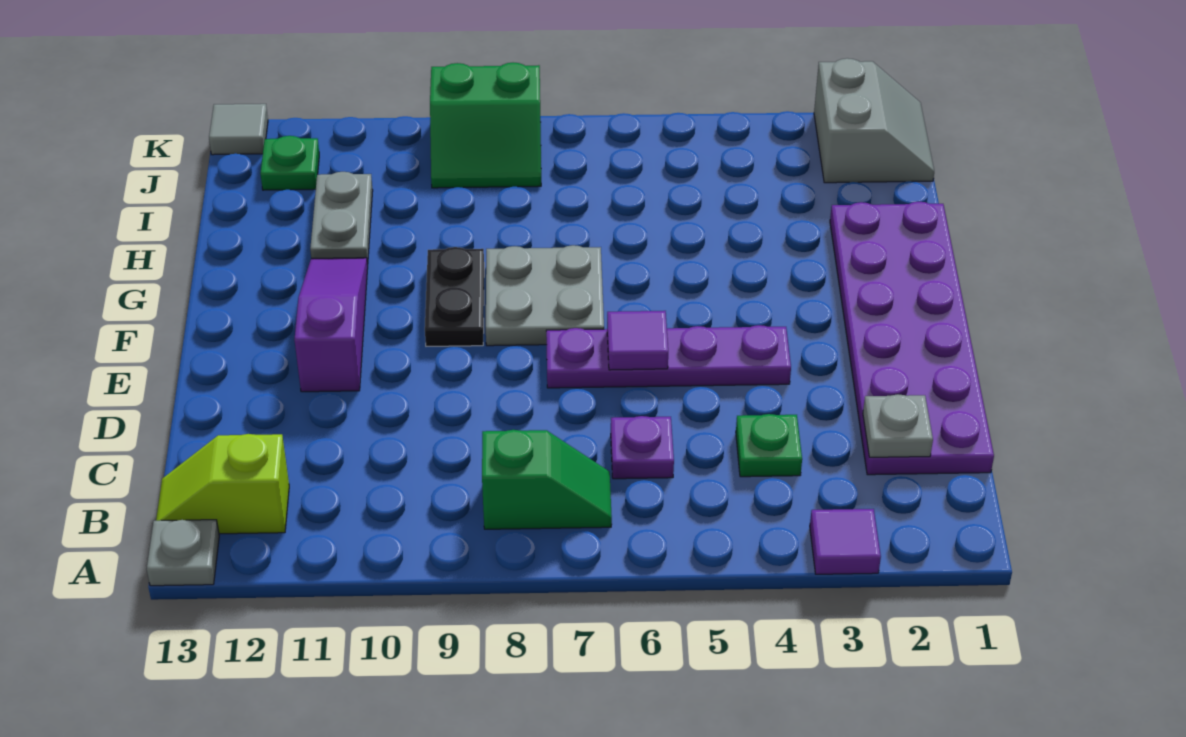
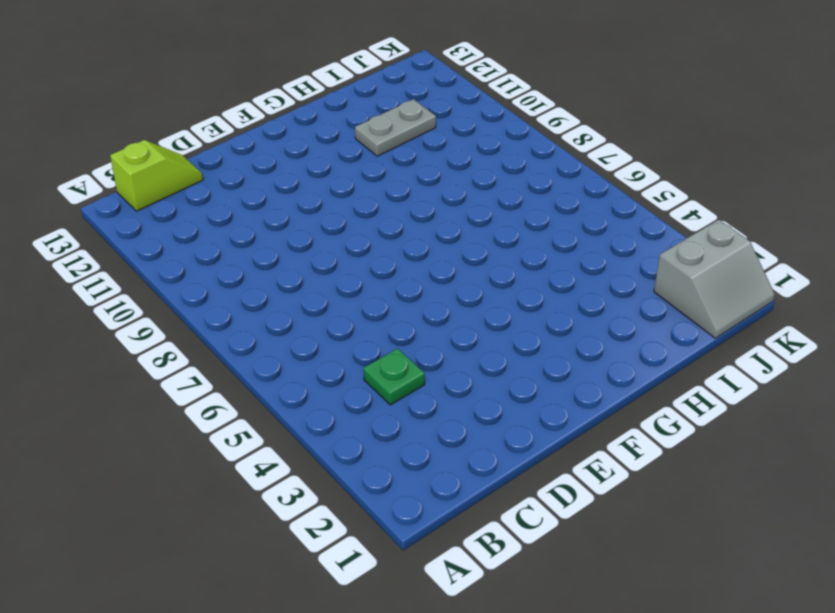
lime 1x2 slope [110,140,203,211] -> lime 1x2 slope turned to [156,434,289,534]
none -> purple 1x1 tile [810,509,881,574]
none -> grey 1x1 plate [147,520,219,586]
none -> green 1x2 slope [482,430,612,529]

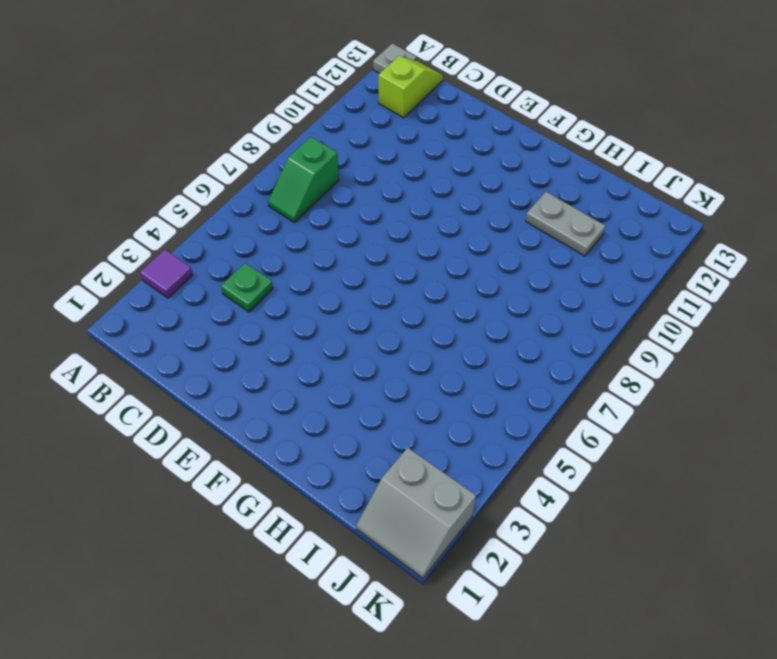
none -> purple 2x6 plate [830,202,994,475]
none -> purple 1x1 plate [611,416,674,479]
none -> purple 1x4 plate [546,325,791,388]

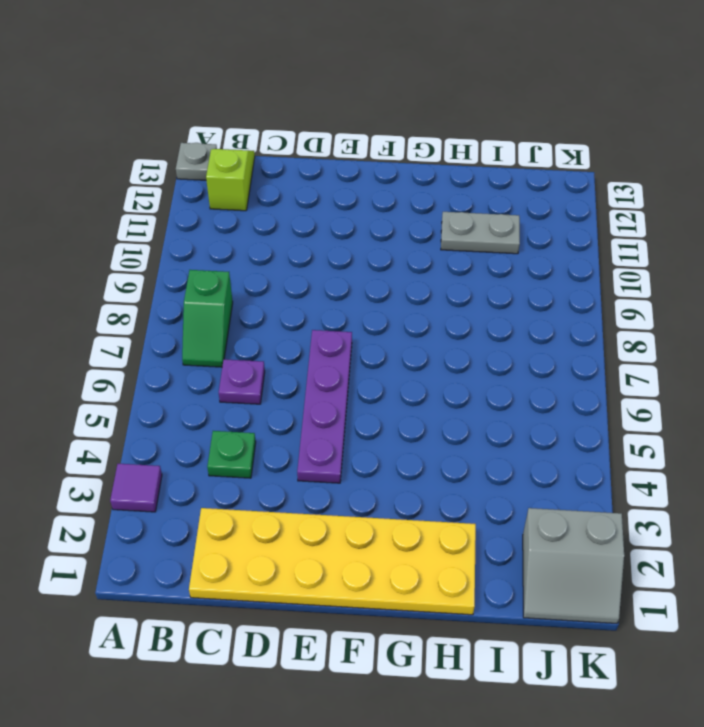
yellow 2x6 plate [189,508,476,615] -> purple 2x6 plate [830,202,994,475]
none -> purple 1x3 slope [294,258,368,392]
none -> grey 2x2 plate [486,245,604,346]
none -> black 1x2 plate [425,247,484,346]

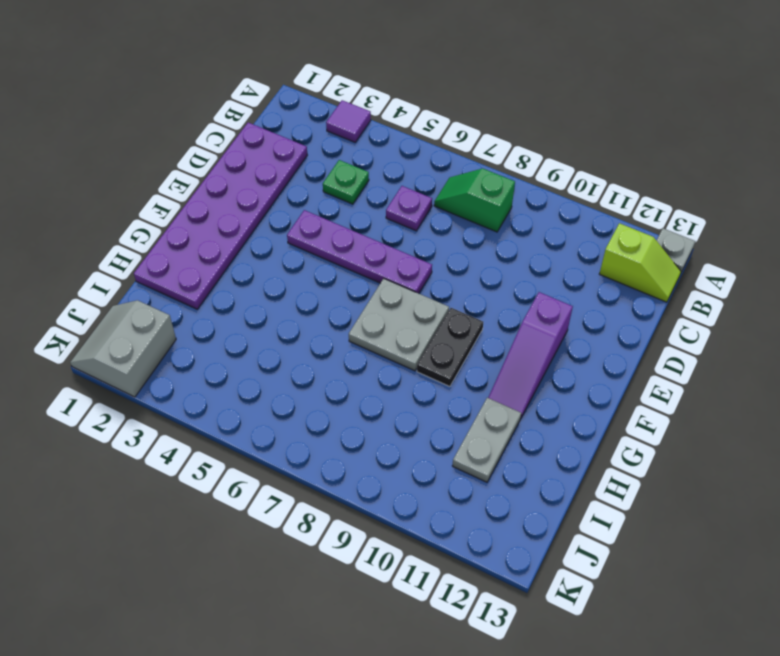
none -> green 2x2 slope [430,63,541,188]
none -> green 1x1 plate [260,136,319,190]
none -> grey 1x1 tile [209,104,268,155]

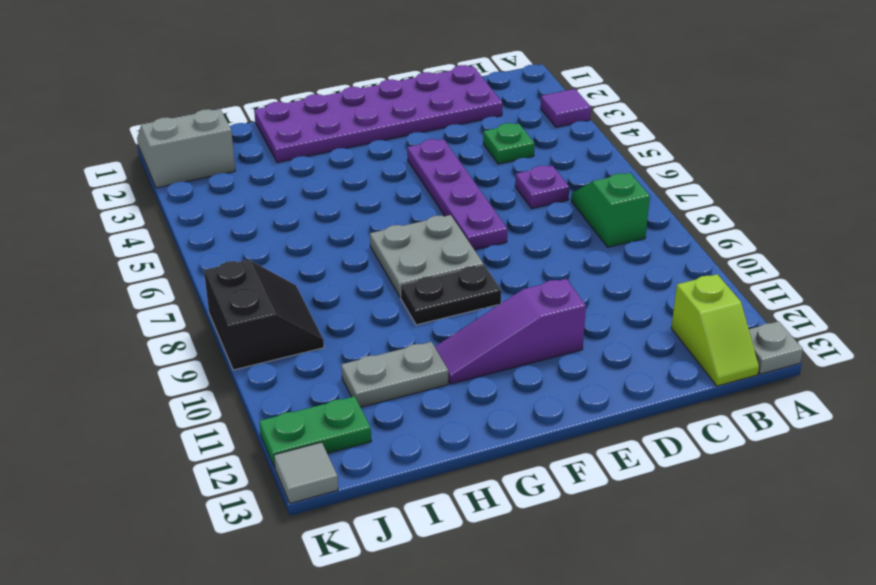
black 2x2 slope [204,260,324,370] -> green 2x2 slope [430,63,541,188]
green 1x2 plate [259,396,371,468] -> green 1x1 plate [260,136,319,190]
none -> grey 1x1 plate [863,394,933,457]
none -> purple 1x1 tile [607,311,668,370]

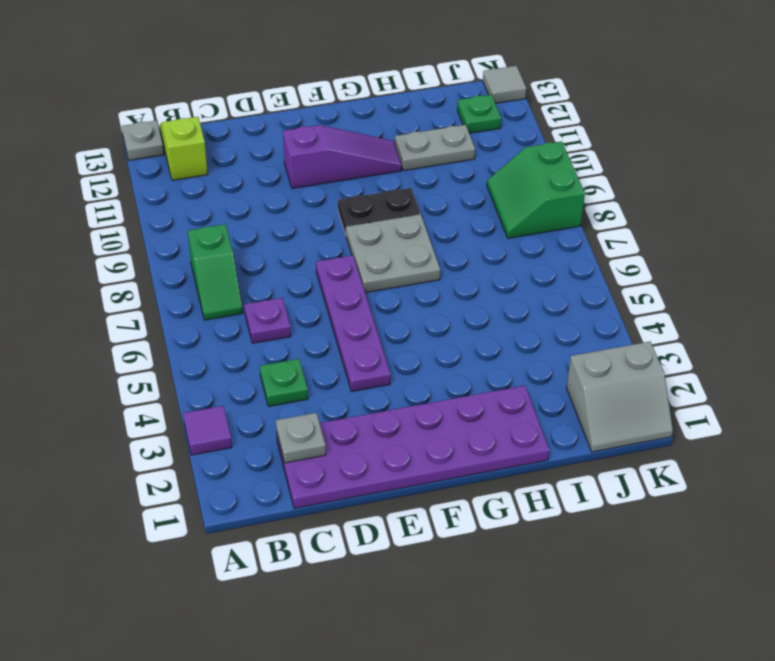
none -> purple 1x1 tile [607,311,668,370]

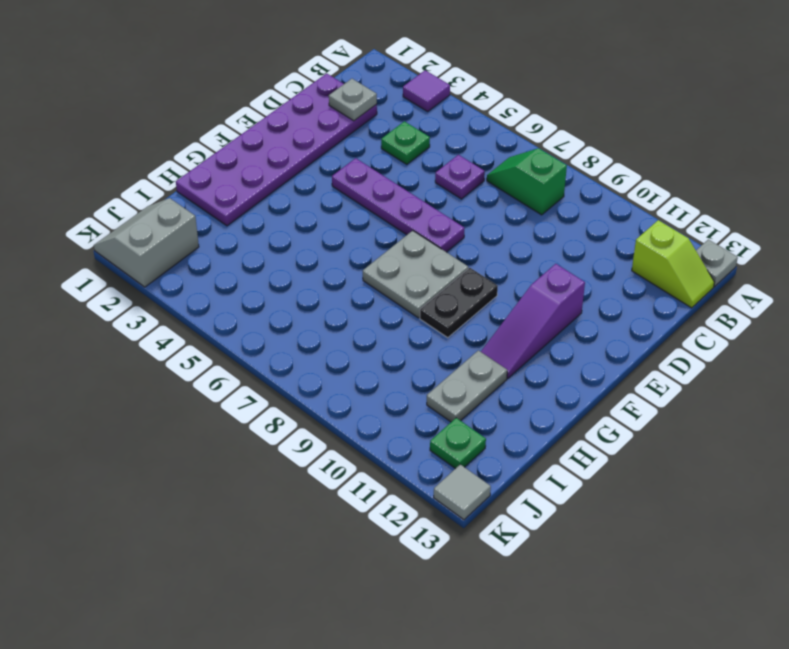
none -> green 2x2 slope [430,63,541,188]
none -> purple 1x1 tile [607,311,668,370]

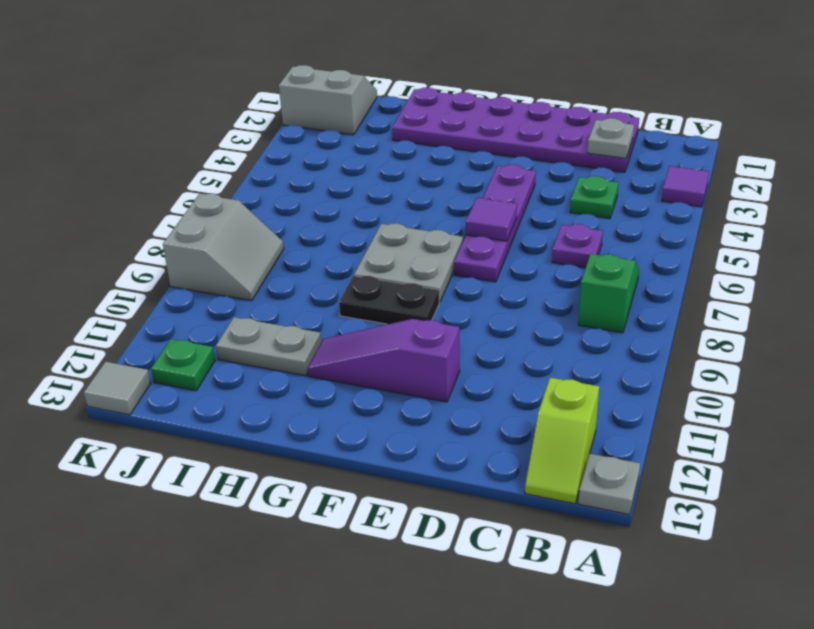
grey 2x2 slope [163,194,284,301] -> green 2x2 slope [430,63,541,188]

